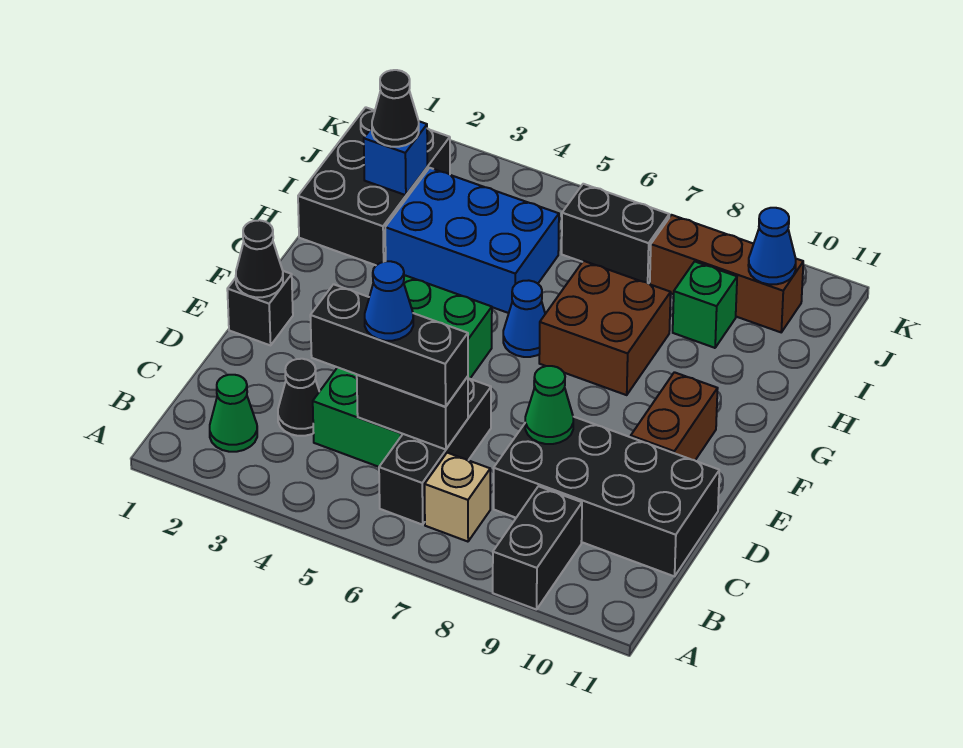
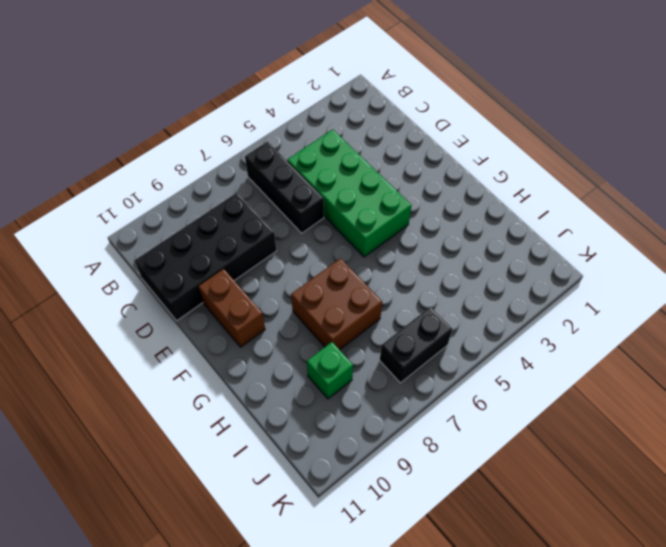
none -> black 1x2 brick [493,486,582,610]
none -> green 1x1 cone [210,375,257,452]
none -> tan 1x1 brick [425,453,490,542]

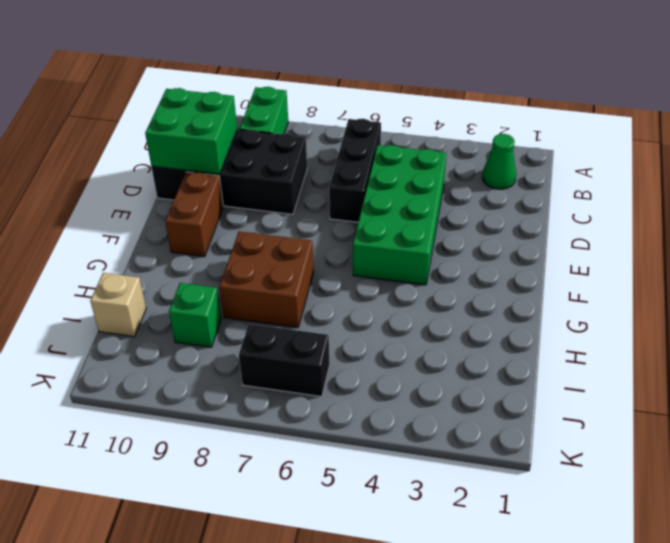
green 1x2 brick [239,87,288,134] -> black 1x2 brick [493,486,582,610]
green 2x2 brick [145,88,237,174] -> none
tan 1x1 brick [90,273,146,337] -> tan 1x1 brick moved to [425,453,490,542]
none -> black 1x1 cone [278,359,319,436]
none -> black 1x1 brick [227,271,293,345]
none -> blue 1x1 cone [503,280,545,357]

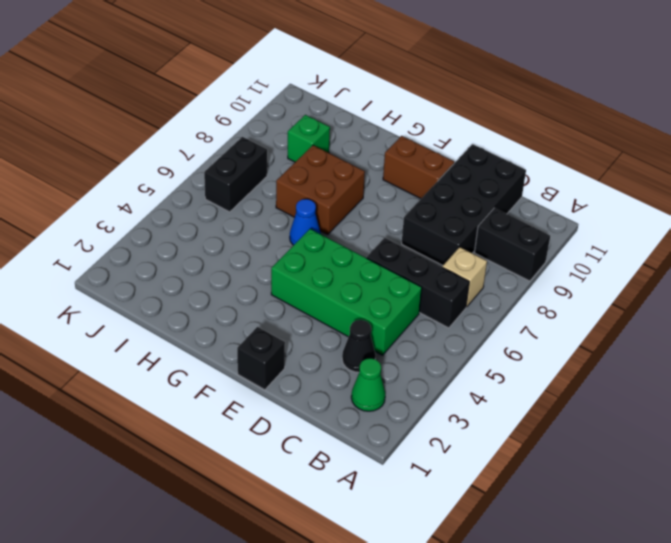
none -> black 2x3 brick [298,107,450,265]
none -> blue 2x3 brick [385,168,559,313]
none -> brown 1x3 brick [650,215,803,332]

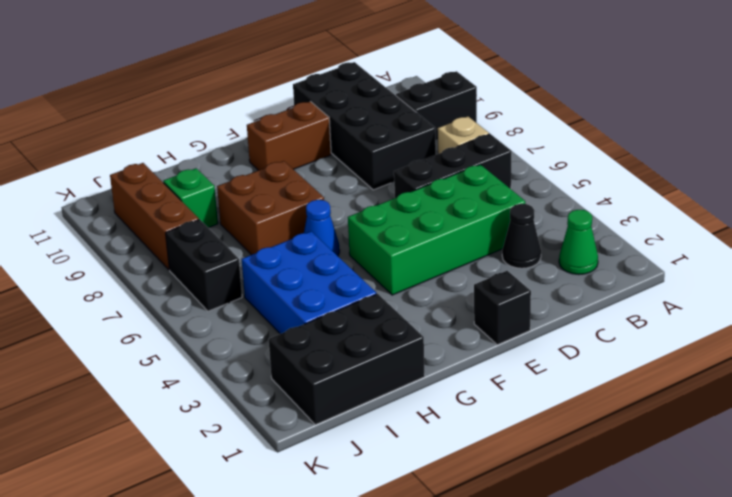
none -> black 1x2 brick [357,375,468,450]
none -> green 1x1 cone [525,366,573,444]
none -> black 1x1 cone [236,220,283,297]

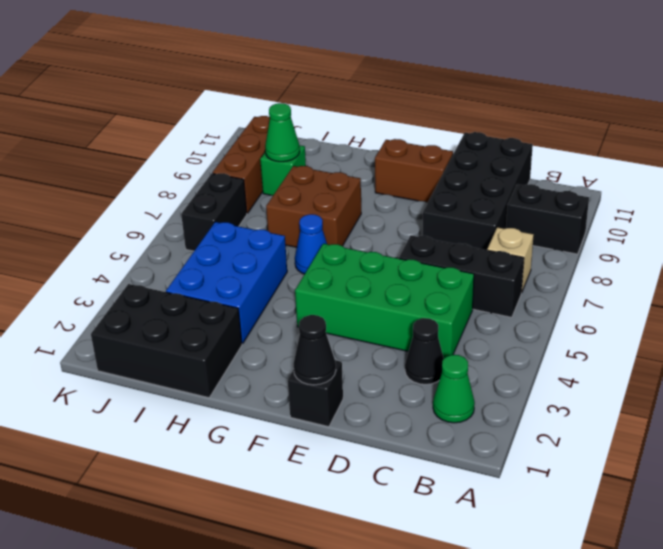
green 1x1 cone [265,103,300,162] -> green 1x1 cone moved to [525,366,573,444]
none -> black 1x2 brick [357,375,468,450]
none -> blue 1x1 brick [364,121,427,195]
none -> blue 1x1 cone [748,208,796,284]

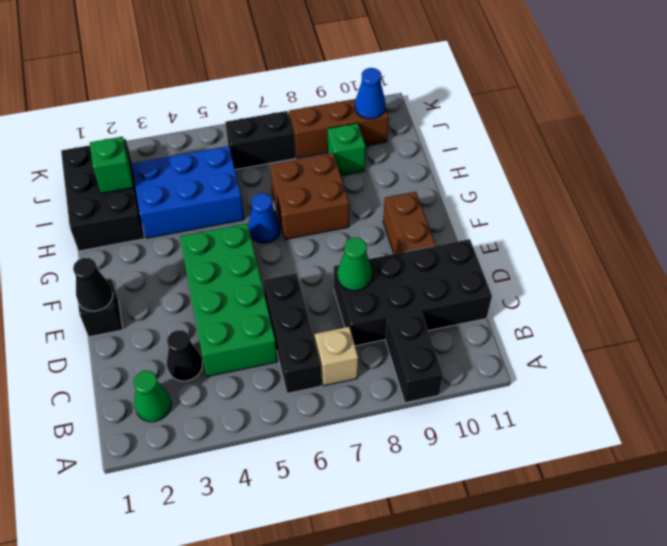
green 1x1 brick [90,137,134,194] -> blue 1x1 brick [364,121,427,195]
none -> black 1x2 brick [357,375,468,450]
none -> black 1x3 brick [310,284,468,407]
none -> black 1x1 cone [372,70,419,147]

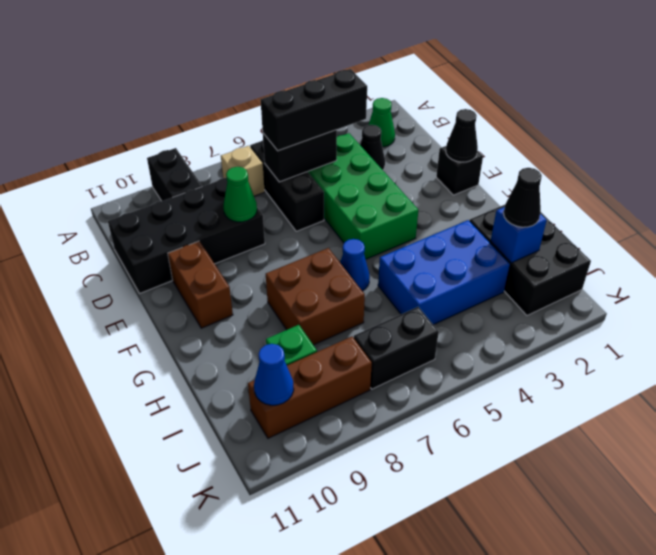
none -> blue 1x1 cone [365,261,413,341]

